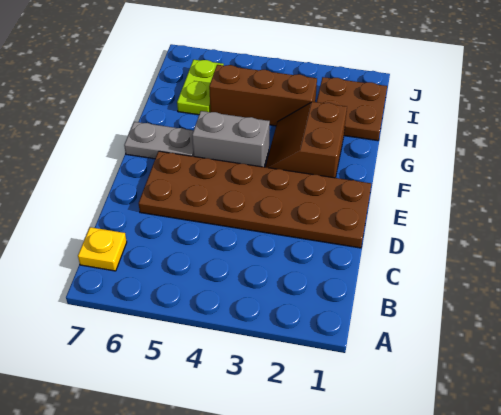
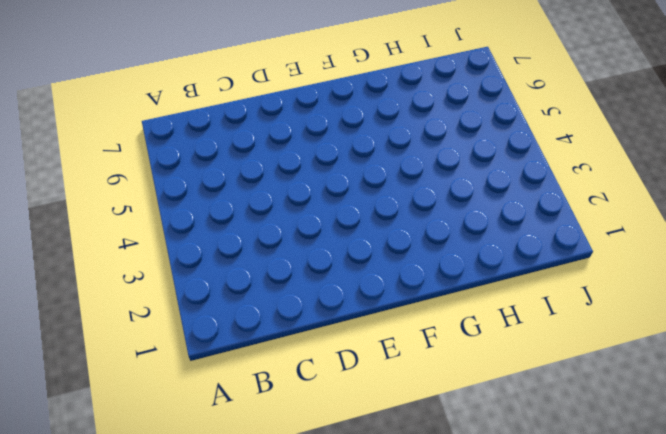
none -> yellow 1x1 plate [78,227,127,271]
none -> brown 2x6 plate [139,151,371,248]

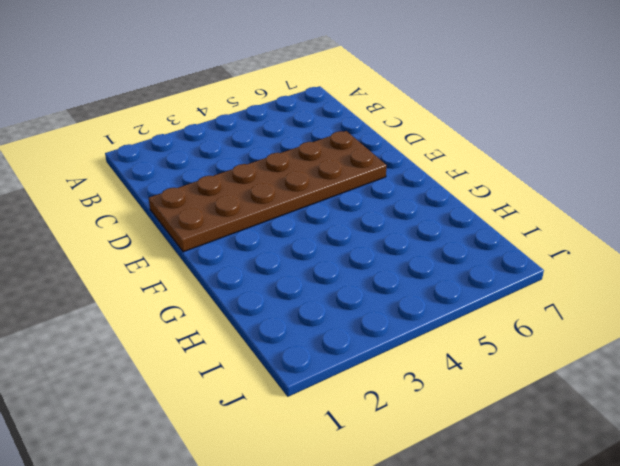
none -> yellow 1x1 plate [78,227,127,271]
none -> brown 2x2 slope [265,102,347,178]

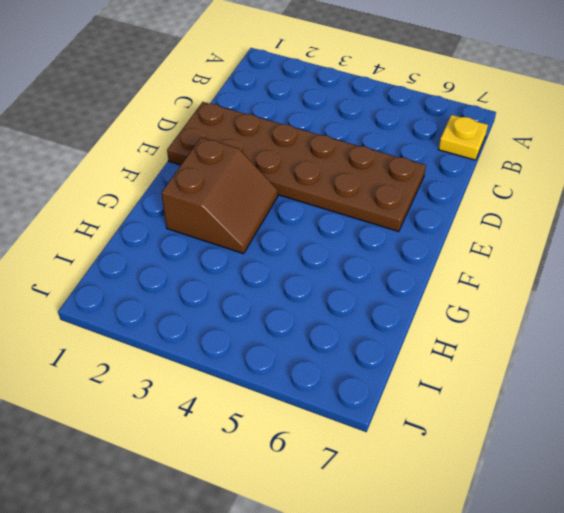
none -> grey 1x2 brick [192,111,270,167]
none -> grey 1x2 plate [124,122,194,159]

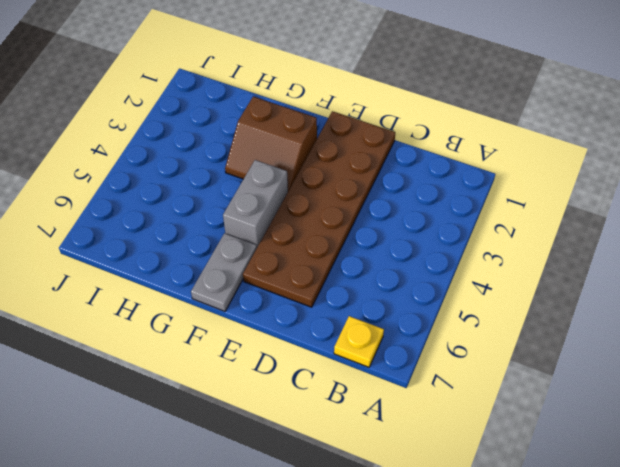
none -> brown 2x2 plate [317,77,387,141]
none -> brown 1x3 brick [209,65,317,126]

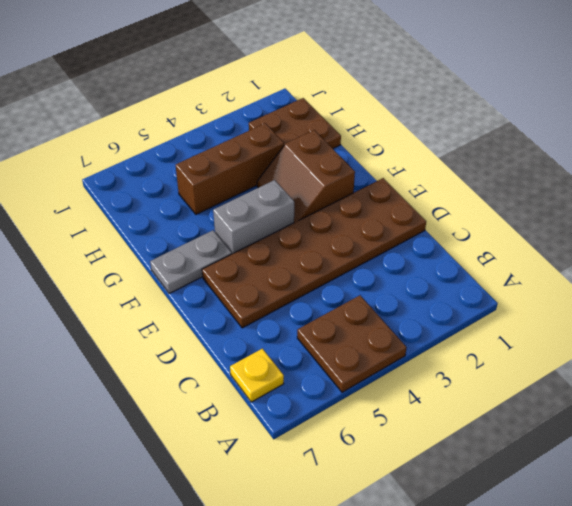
brown 2x2 plate [297,295,407,392] -> none
none -> lime 1x2 plate [177,60,224,115]

